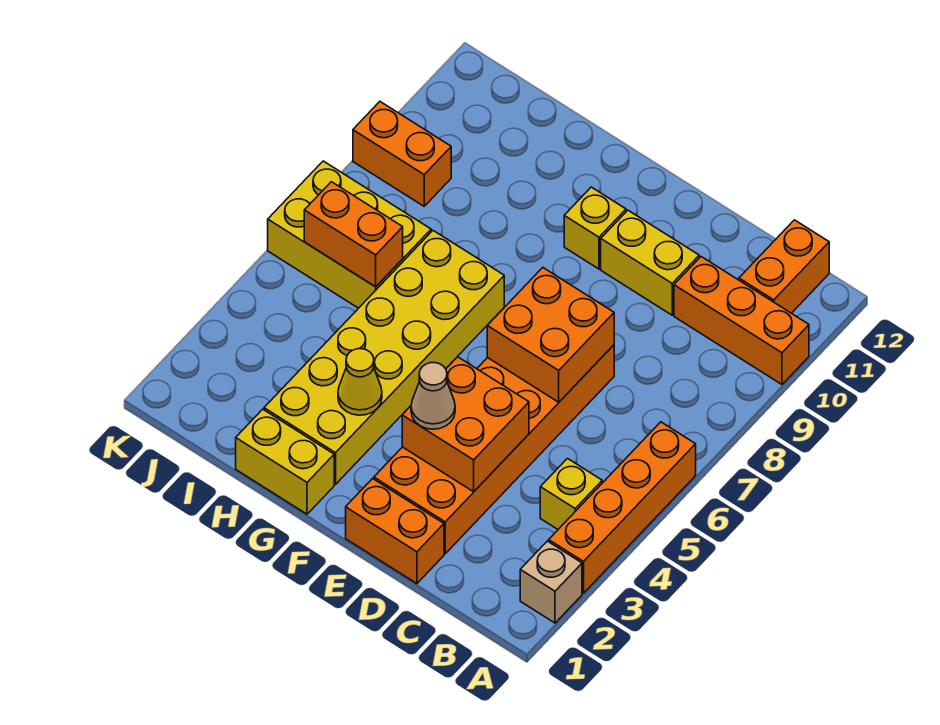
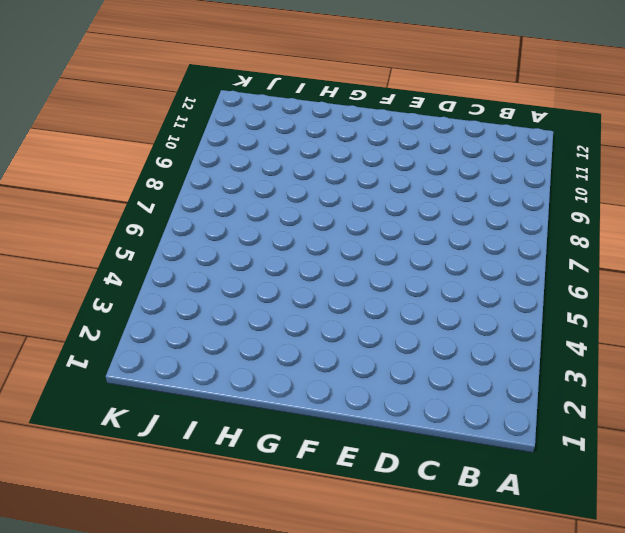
none -> tan 1x1 brick [520,541,582,623]
none -> orange 1x4 brick [549,422,696,593]
none -> orange 1x3 brick [674,257,809,384]

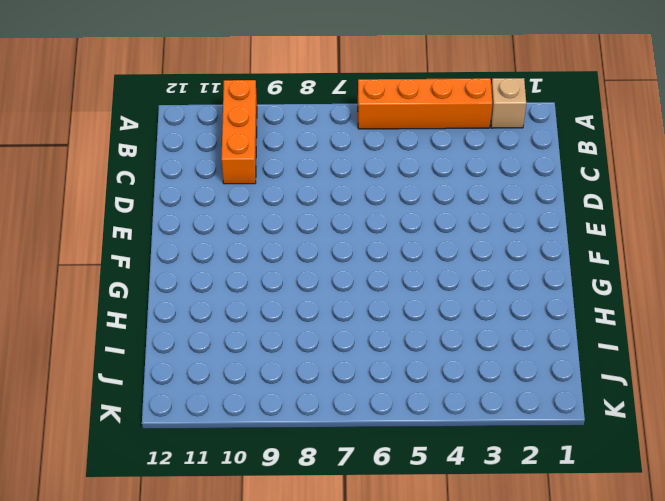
none -> yellow 1x1 brick [540,459,602,529]
none -> orange 1x2 brick [739,220,829,313]
none -> orange 1x2 brick [346,479,444,584]

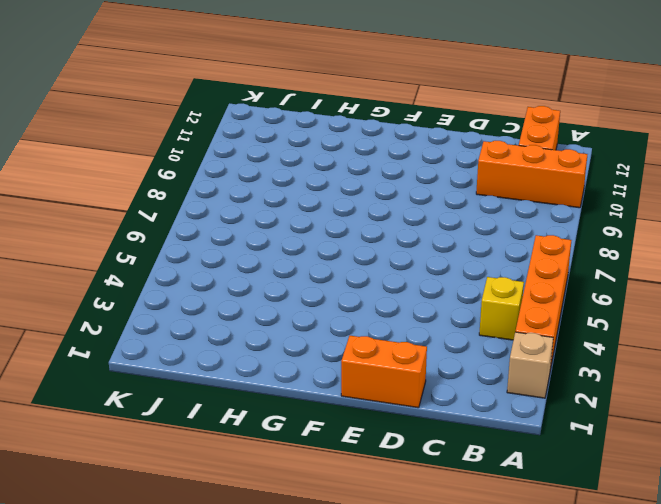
none -> orange 2x6 brick [374,345,614,554]
none -> yellow 1x2 brick [601,210,699,315]
none -> yellow 1x1 brick [564,187,626,269]

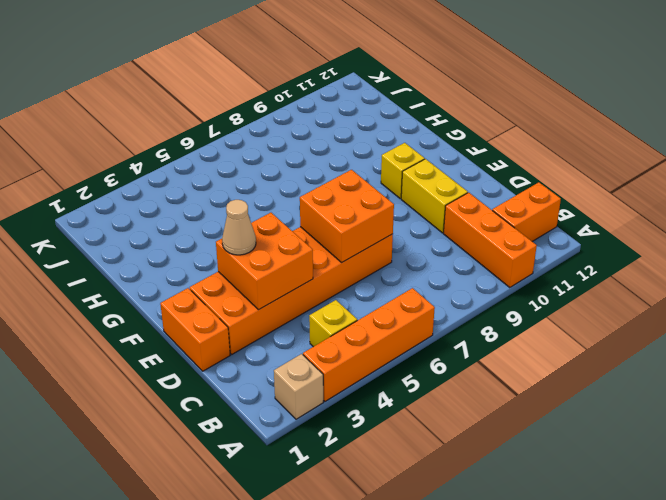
none -> yellow 1x2 brick [236,409,334,514]
none -> yellow 2x6 brick [264,231,504,484]
none -> yellow 2x3 brick [268,161,431,308]

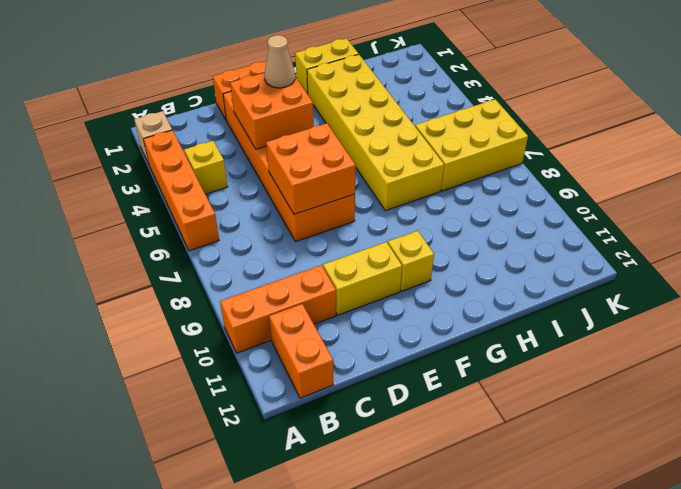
none -> orange 1x2 brick [353,102,451,206]
none -> yellow 1x1 cone [338,349,382,415]
none -> orange 1x2 brick [304,182,403,287]

